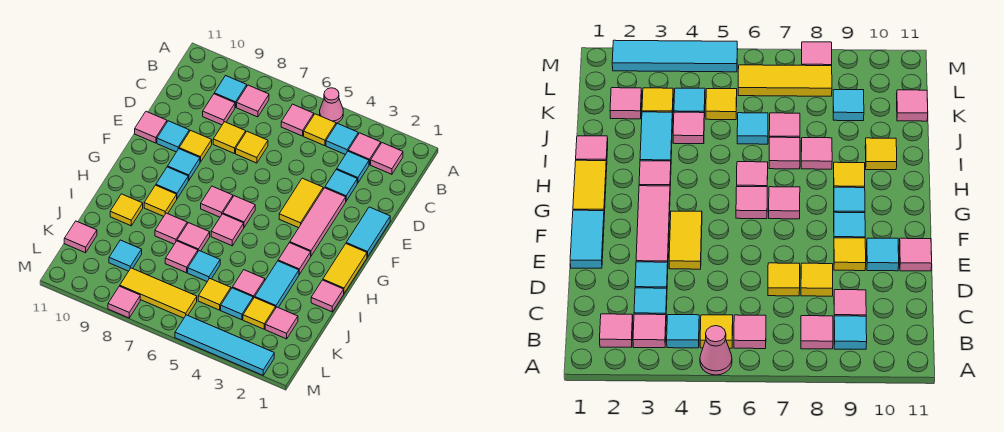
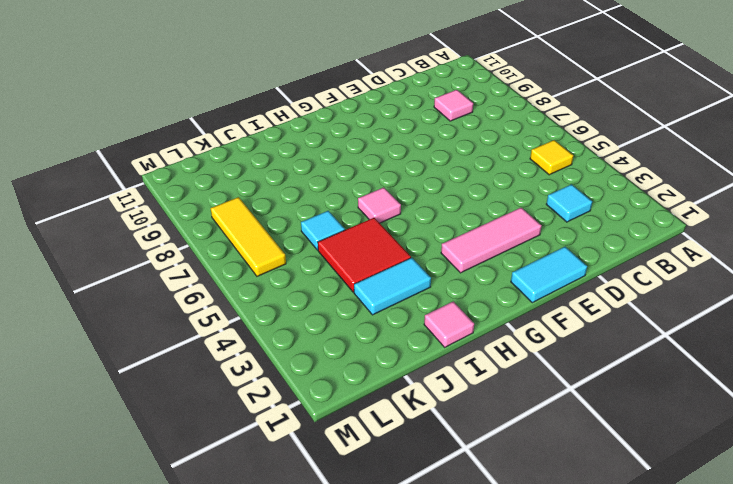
red 2x2 tile [318,218,411,292] -> pink 1x1 tile [232,270,265,298]
none -> pink 1x1 cone [320,88,343,123]
none -> pink 1x1 tile [371,143,403,174]
none -> pink 1x1 tile [348,133,381,165]
none -> cyan 1x1 tile [326,123,358,155]

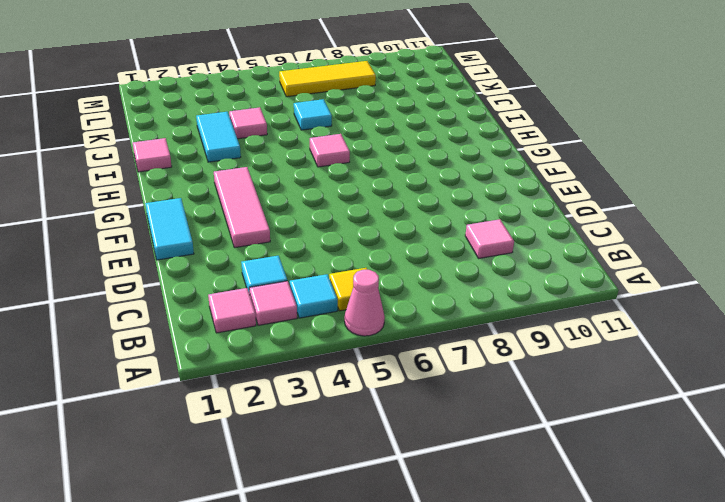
none -> pink 1x1 tile [281,104,314,136]
none -> pink 1x1 tile [237,85,269,117]
none -> cyan 1x1 tile [214,76,247,107]
none -> cyan 1x1 tile [325,169,357,201]

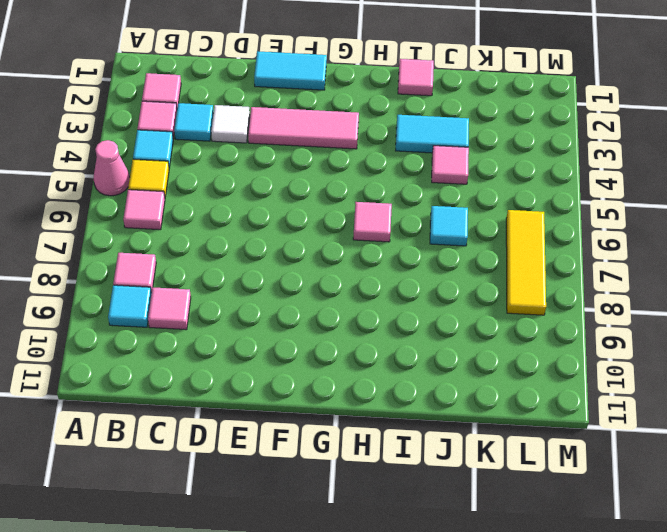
white 1x1 tile [211,105,250,143] -> cyan 1x1 tile [325,169,357,201]
none -> yellow 1x1 tile [236,131,268,163]
none -> yellow 1x1 tile [213,122,246,154]
none -> yellow 1x2 tile [279,178,323,228]
none -> yellow 1x1 tile [179,130,212,162]

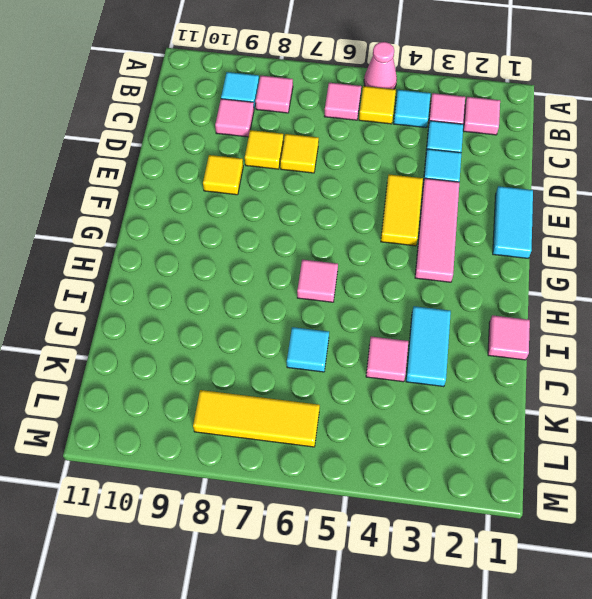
none -> cyan 1x1 tile [157,121,189,152]
none -> pink 1x1 tile [135,111,167,143]
none -> cyan 1x1 tile [168,149,200,181]
none -> yellow 1x2 tile [323,244,367,293]

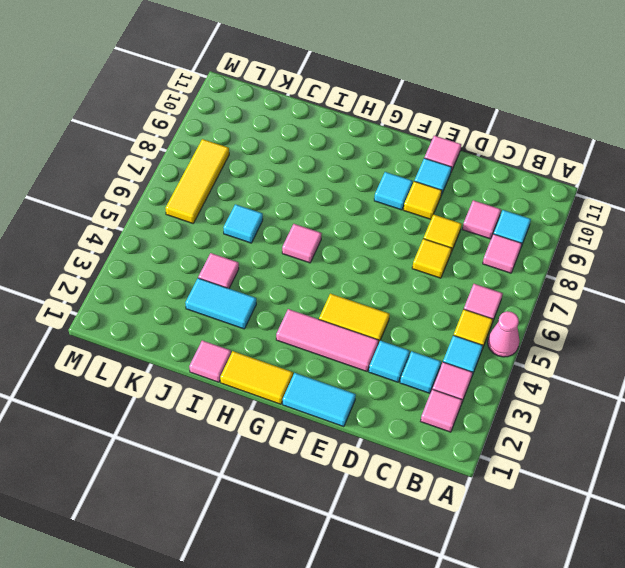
none -> pink 1x1 tile [223,196,255,227]
none -> pink 1x1 tile [201,186,233,217]
none -> cyan 1x1 tile [156,167,188,198]
none -> pink 1x1 tile [278,243,311,274]

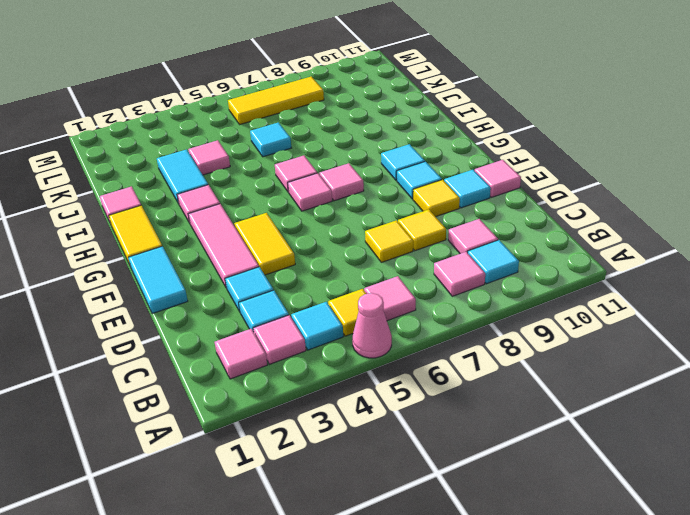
none -> yellow 1x1 tile [144,185,177,216]
none -> pink 1x1 tile [177,223,210,251]
none -> pink 1x1 tile [155,213,187,244]
none -> yellow 1x1 tile [110,194,143,226]

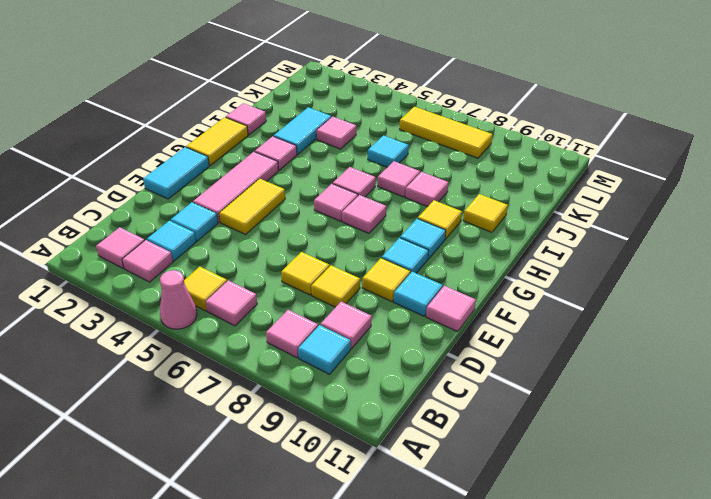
none -> cyan 1x1 tile [326,123,358,155]
none -> pink 1x1 tile [165,241,198,273]
none -> pink 1x1 tile [265,307,298,339]
none -> yellow 1x1 tile [243,297,276,329]

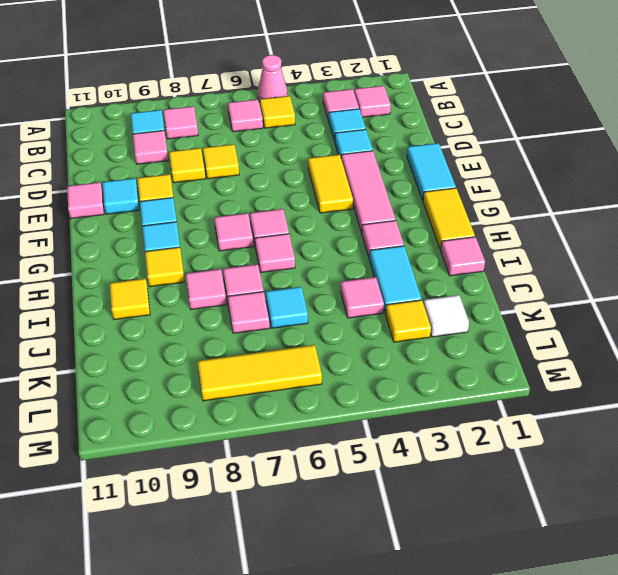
white 1x1 tile [423,295,469,337] -> pink 1x1 tile [265,307,298,339]
none -> cyan 1x1 tile [326,123,358,155]
none -> cyan 1x1 tile [221,288,253,320]
none -> yellow 1x1 tile [198,279,231,310]
none -> cyan 1x1 tile [109,240,142,271]

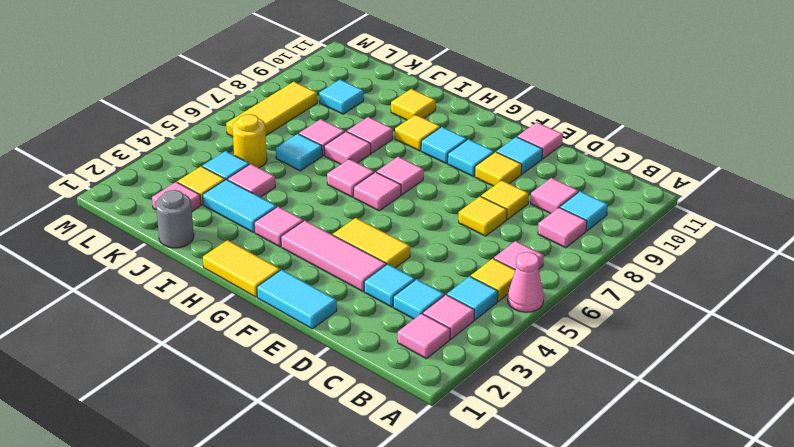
grey 1x1 round brick [156,190,194,248] -> none
yellow 1x1 round brick [232,114,267,168] -> yellow 1x1 tile [198,279,231,310]
none -> pink 1x1 tile [311,280,344,312]
none -> pink 1x1 tile [64,221,97,253]
none -> cyan 1x4 tile [175,315,274,375]
none -> pink 1x1 tile [108,286,140,318]

